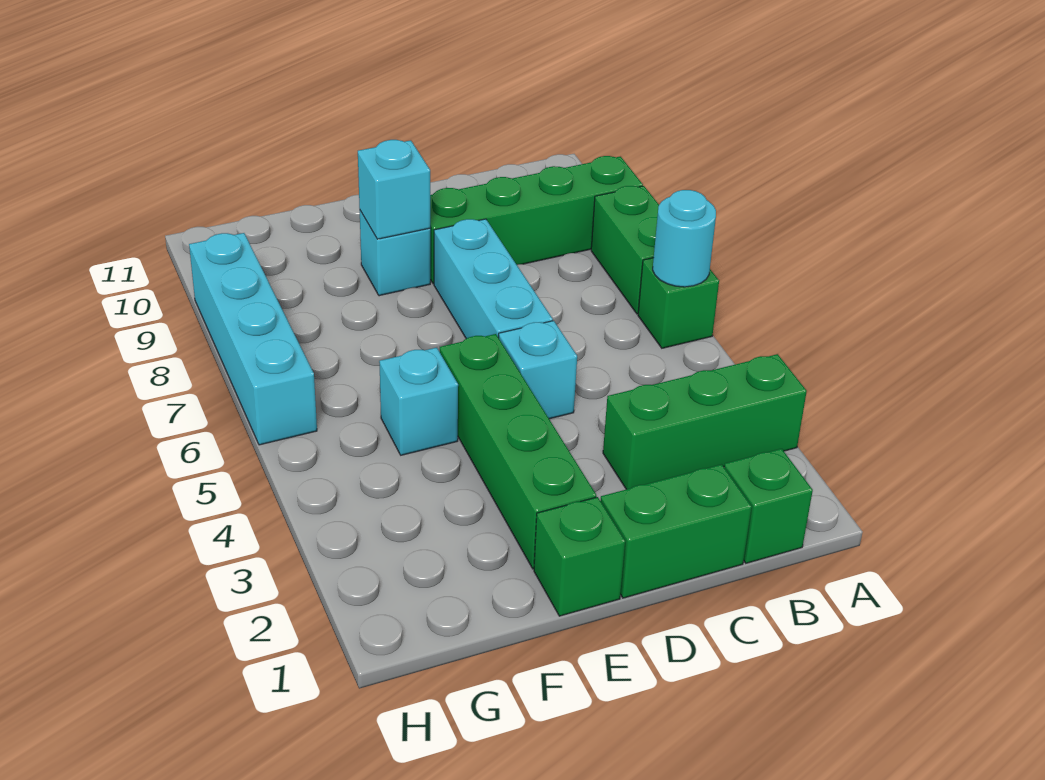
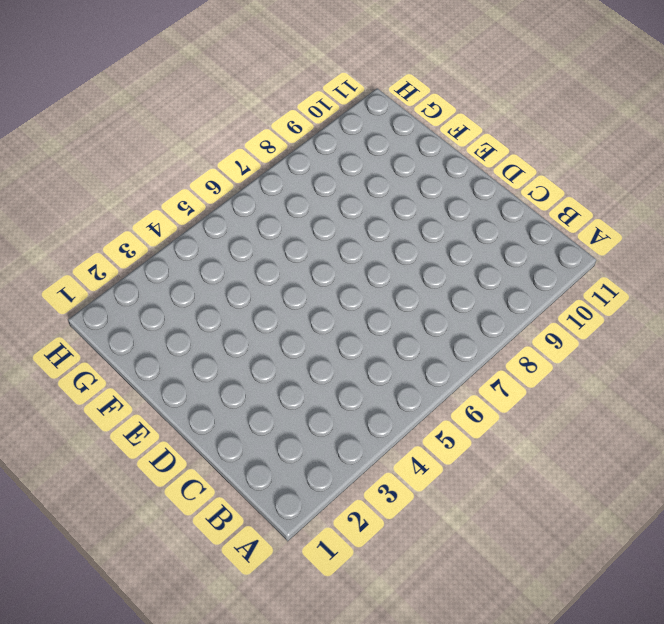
none -> green 1x3 brick [603,354,807,489]
none -> green 1x1 brick [638,258,719,348]
none -> green 1x2 brick [591,186,659,314]

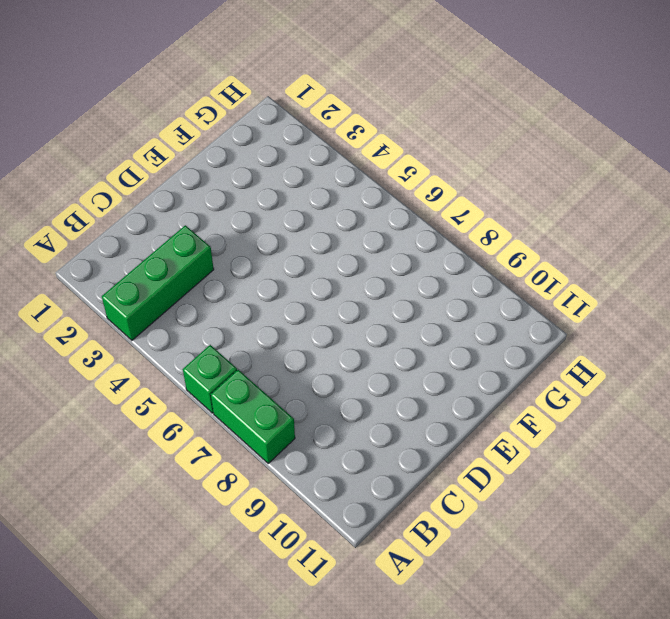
none -> green 1x4 brick [430,156,643,284]
none -> green 1x1 brick [724,449,813,563]
none -> green 1x2 brick [601,464,752,598]

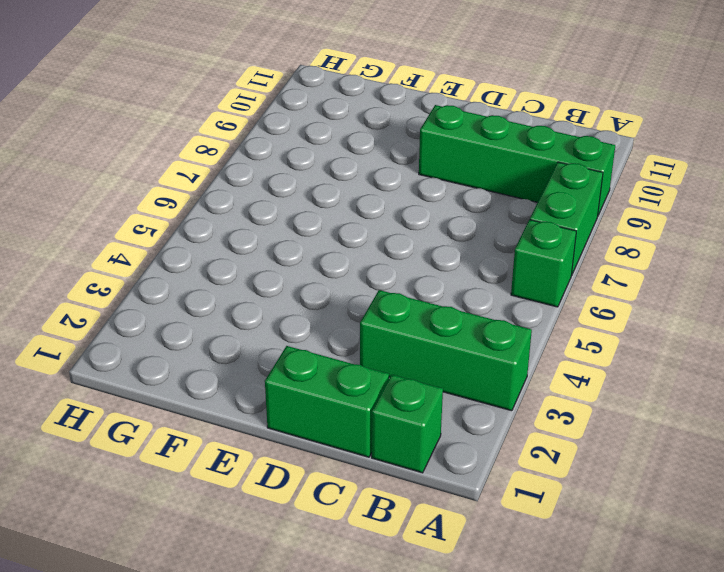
none -> cyan 1x1 brick [499,321,577,419]
none -> cyan 1x3 brick [434,219,553,339]
none -> green 1x1 brick [534,497,625,616]

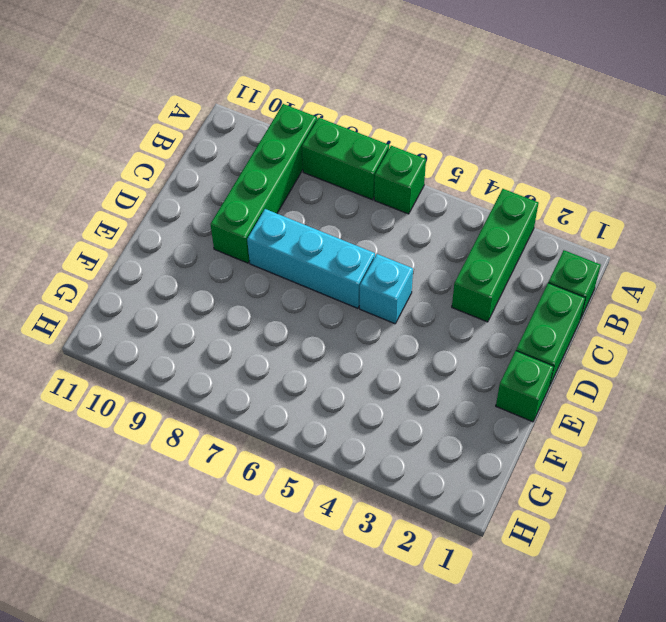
none -> green 1x4 brick [440,334,596,569]
none -> cyan 1x1 brick [360,211,430,296]
none -> cyan 1x1 brick [379,348,458,455]

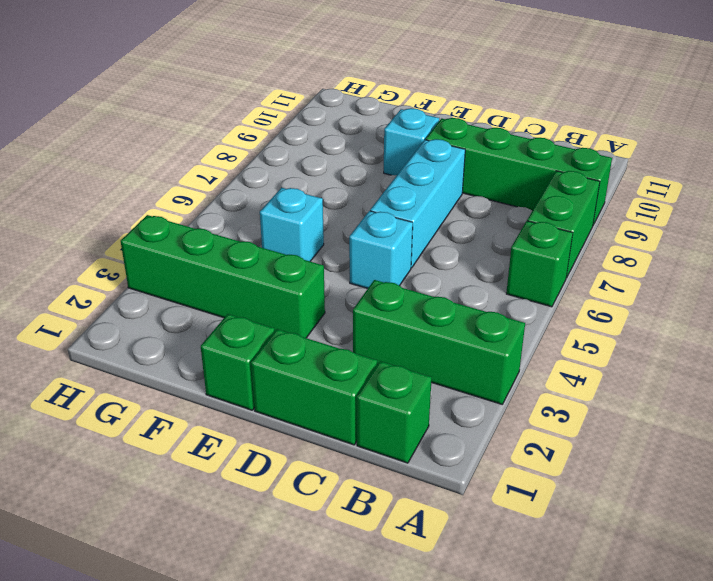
green 1x4 brick [121,215,325,338] -> green 1x4 brick turned to [440,334,596,569]
none -> cyan 1x4 brick [189,233,317,445]
none -> cyan 1x1 round brick [653,190,716,287]
none -> cyan 1x1 brick [358,140,430,239]

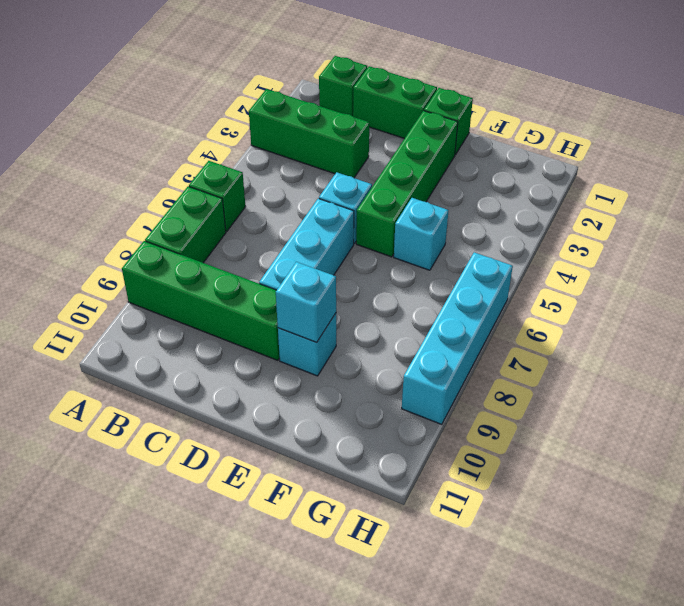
none -> cyan 1x1 round brick [653,190,716,287]

